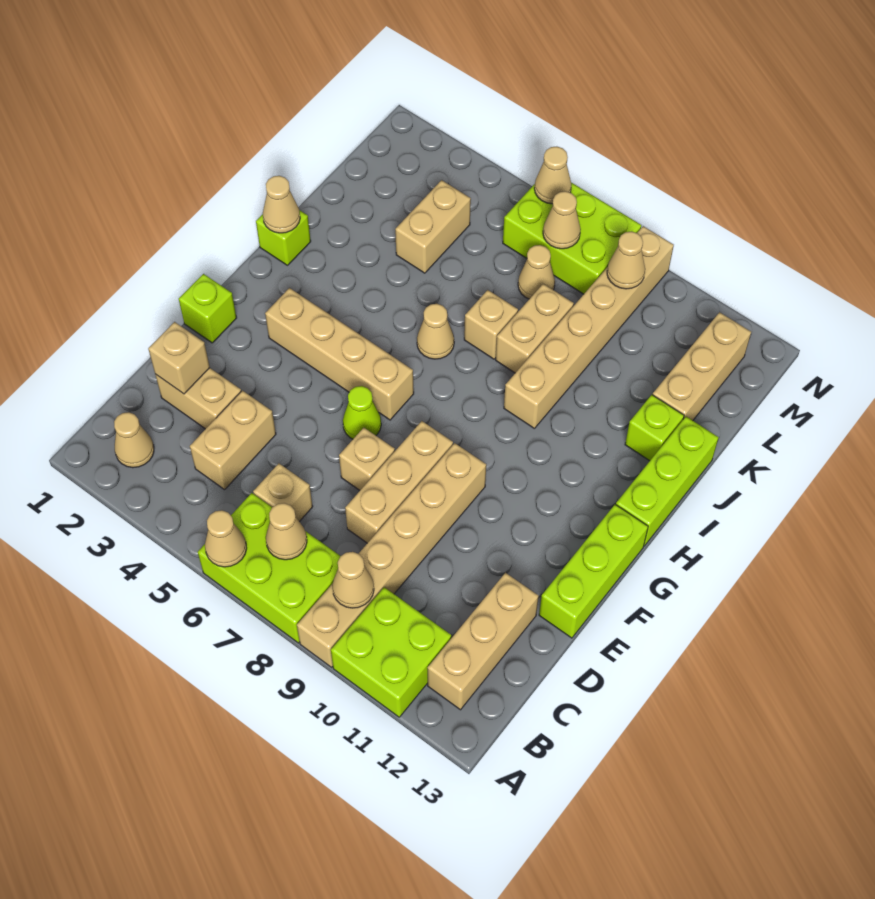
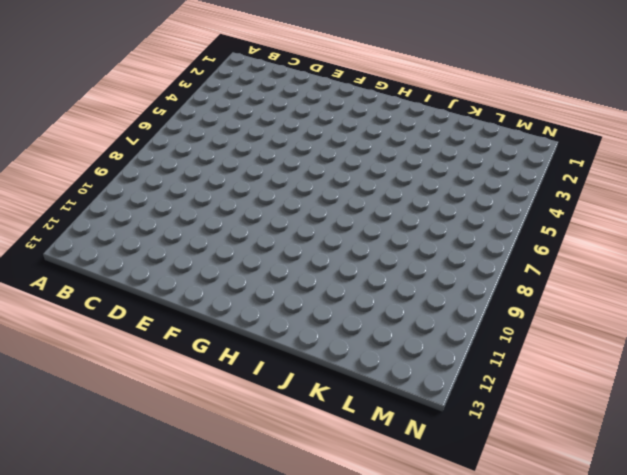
none -> lime 2x3 brick [198,493,340,643]
none -> tan 1x6 brick [297,443,486,667]
none -> lime 2x2 brick [331,587,451,717]
none -> tan 1x1 cone [114,412,154,468]

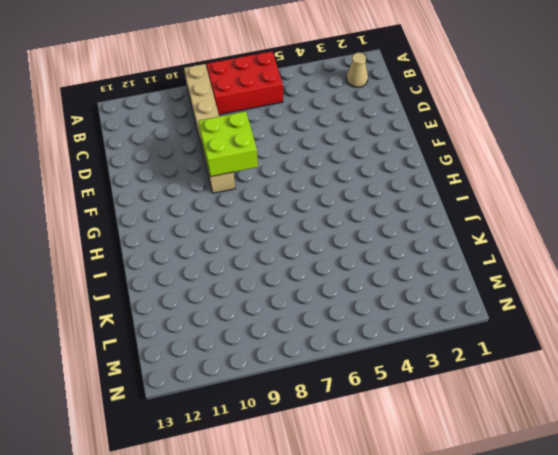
red 2x3 brick [207,52,283,115] -> lime 2x3 brick [198,493,340,643]
lime 2x2 brick [199,111,258,177] -> lime 2x2 brick moved to [331,587,451,717]
none -> tan 1x3 brick [427,573,539,710]
none -> tan 1x2 brick [190,390,276,490]
none -> tan 1x1 brick [253,463,313,522]
none -> tan 1x2 brick [155,368,241,429]

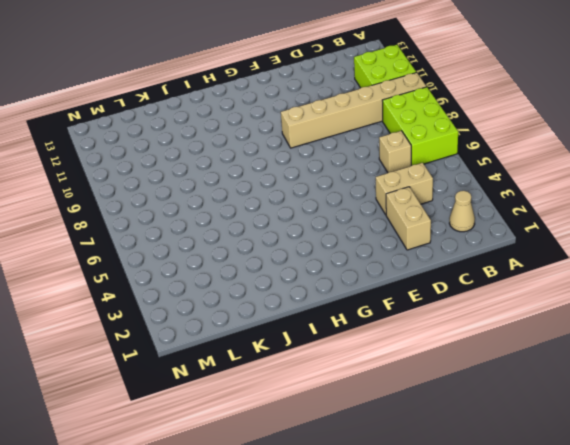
none -> tan 1x3 brick [427,573,539,710]
none -> tan 1x3 brick [345,421,453,543]
none -> tan 1x1 brick [339,428,395,490]
none -> lime 1x3 brick [539,504,648,638]

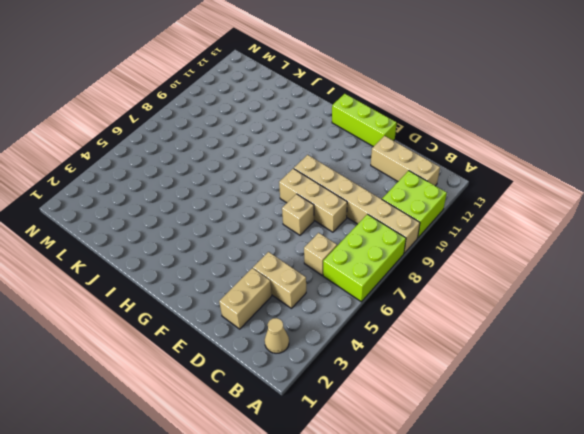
none -> lime 1x1 brick [179,274,237,343]
none -> lime 1x1 cone [343,386,381,439]
none -> tan 1x4 brick [265,288,414,420]
none -> lime 1x3 brick [616,417,719,546]

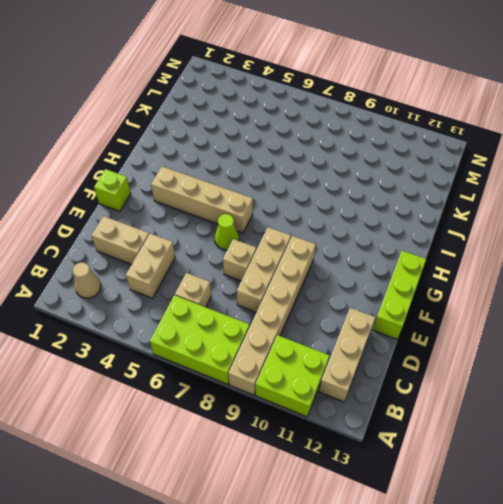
none -> lime 1x3 brick [616,417,719,546]
none -> lime 1x1 brick [256,210,311,265]
none -> tan 1x1 cone [417,304,454,359]
none -> tan 1x6 brick [504,226,674,429]

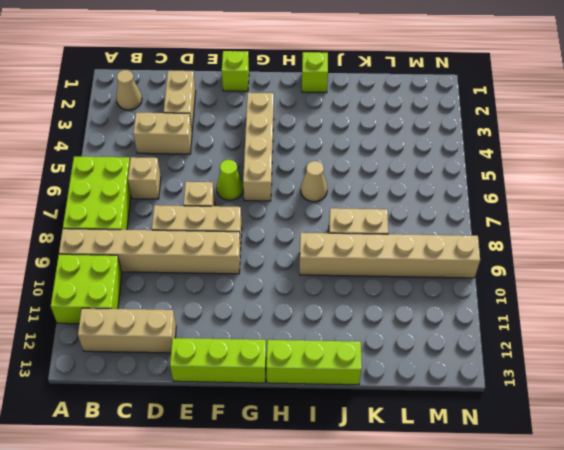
none -> tan 1x1 brick [464,290,518,359]
none -> lime 1x1 brick [625,395,684,461]
none -> tan 1x2 brick [395,180,471,273]
none -> tan 1x3 brick [653,312,751,420]

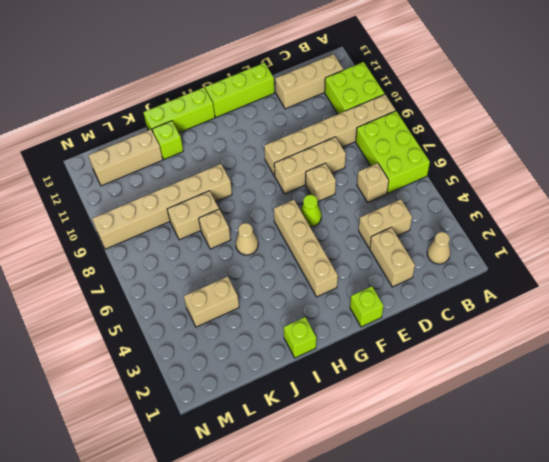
none -> tan 1x1 cone [518,245,555,299]
none -> lime 2x3 brick [503,183,641,294]
none -> tan 1x1 cone [205,510,247,567]
none -> tan 1x1 cone [266,503,307,560]

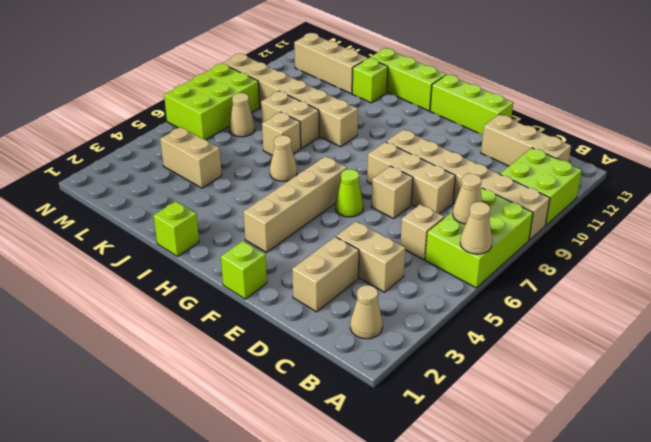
none -> tan 1x1 cone [332,552,374,608]
none -> tan 1x1 brick [148,322,210,394]
none -> tan 1x1 cone [263,176,300,233]
none -> tan 1x1 cone [543,191,581,249]

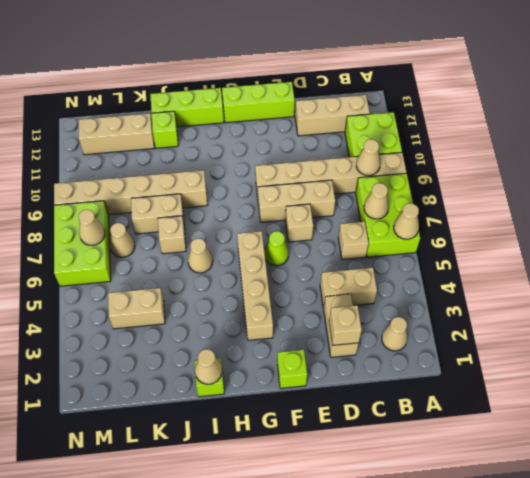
none -> tan 1x1 cone [607,231,645,289]
none -> tan 1x1 cone [534,147,571,204]

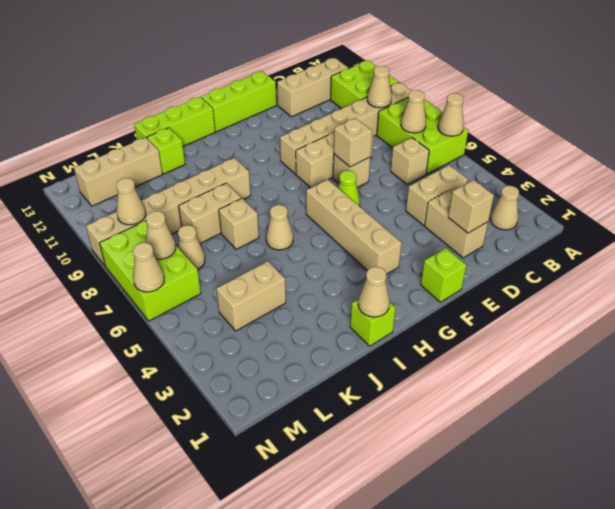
tan 1x1 brick [334,118,372,167] -> none

